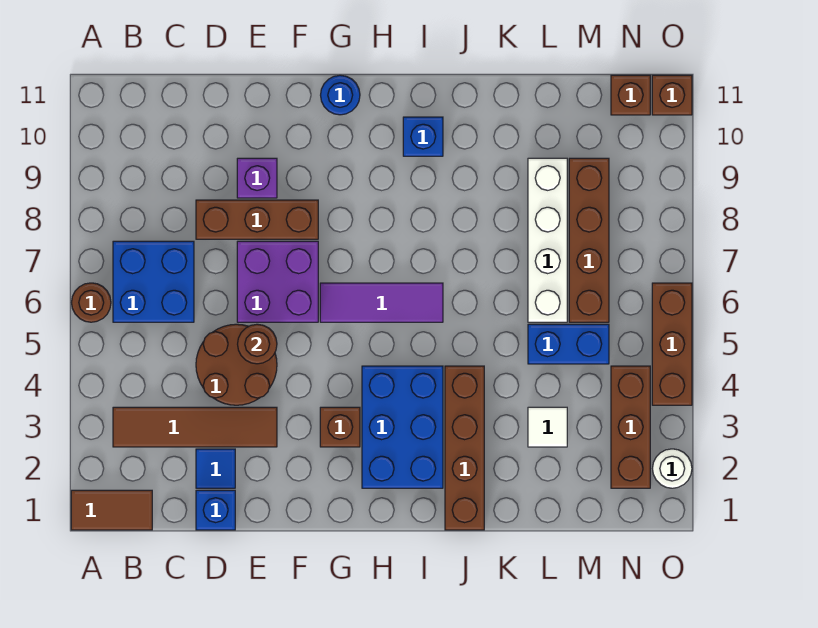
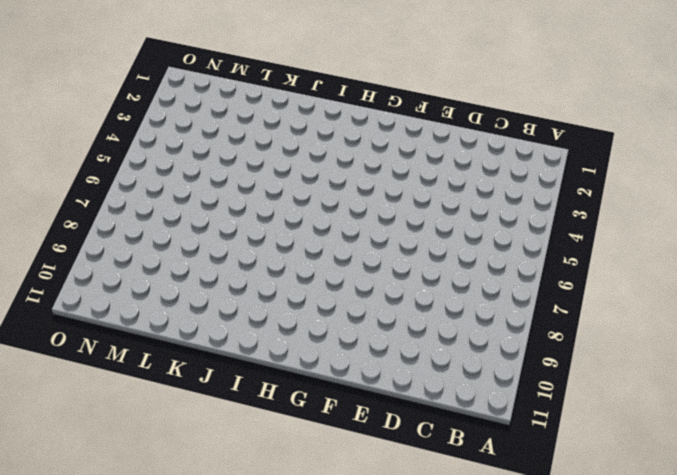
none -> brown 1x2 tile [71,490,152,530]
none -> brown 1x1 round brick [72,283,111,322]
none -> brown 1x4 tile [113,407,277,447]

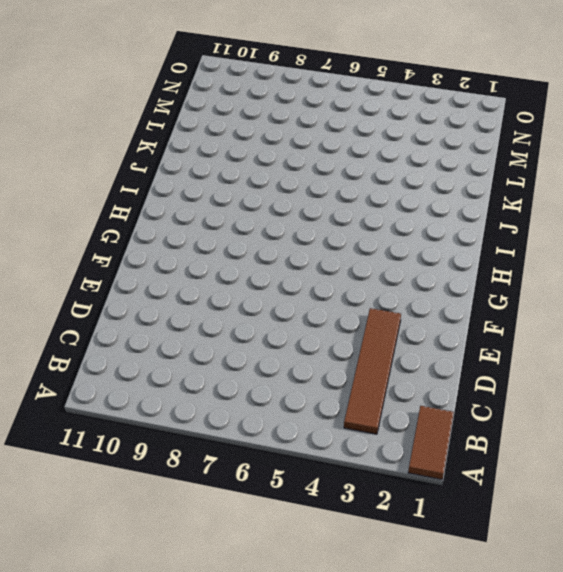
none -> brown 1x1 round brick [72,283,111,322]
none -> blue 2x2 brick [113,241,194,322]
none -> blue 1x1 brick [196,490,235,530]

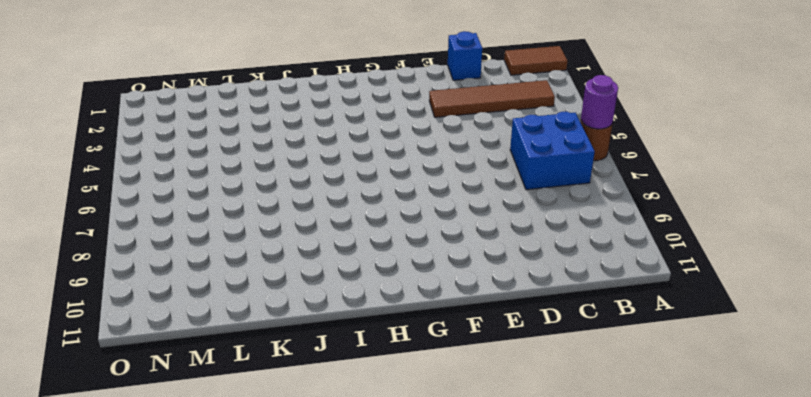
purple 1x1 round brick [581,75,618,129] -> none
none -> blue 1x1 tile [196,449,235,488]
none -> brown 2x2 round brick [196,324,277,405]
none -> brown 1x3 brick [196,200,318,239]

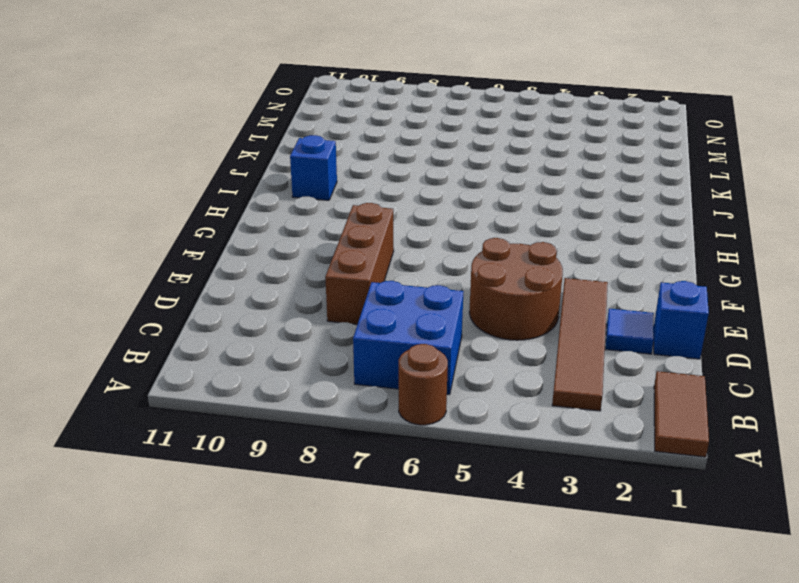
none -> purple 2x2 brick [237,241,318,322]
none -> purple 1x1 brick [237,158,277,198]
none -> brown 1x1 brick [320,407,360,447]

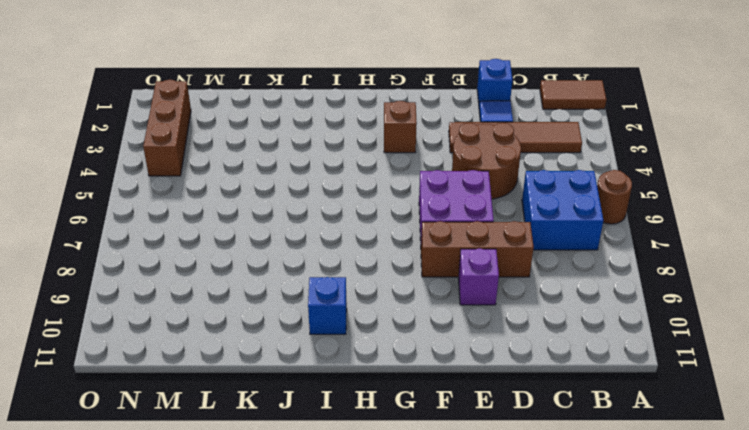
none -> purple 1x3 tile [320,283,443,322]
none -> blue 1x1 round brick [321,75,360,115]
none -> blue 2x3 brick [362,366,443,488]

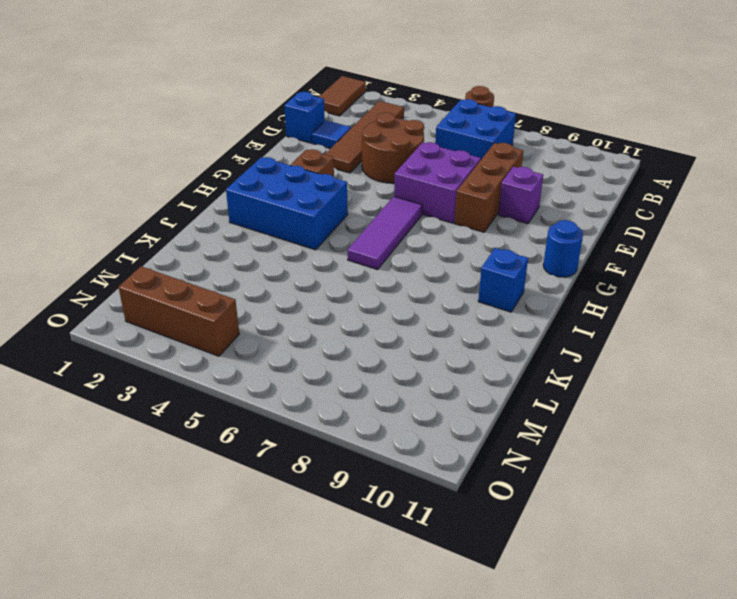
none -> brown 1x4 brick [445,366,484,530]
none -> white 1x1 tile [528,407,567,447]
none -> blue 1x2 brick [528,324,609,364]

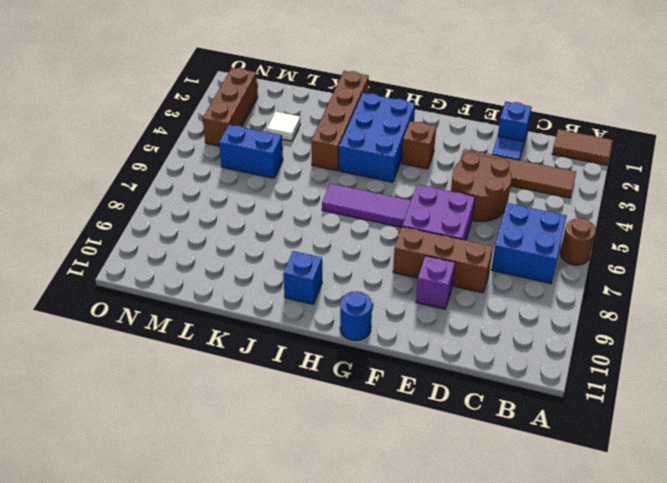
none -> white 1x4 brick [528,158,567,322]
none -> brown 1x4 brick [569,158,609,322]
none -> brown 1x1 brick [611,75,650,115]

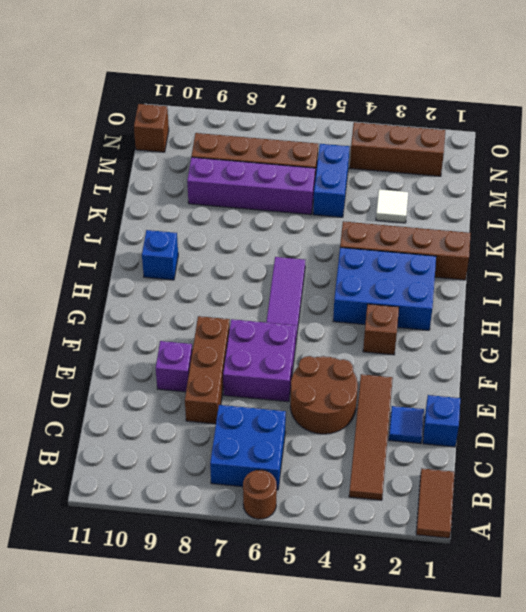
purple 1x4 brick [187,157,315,215] -> white 1x4 brick [528,158,567,322]
none -> blue 1x1 round brick [321,75,360,115]
none -> white 1x1 round brick [653,449,692,488]
none -> brown 1x3 brick [652,283,692,405]

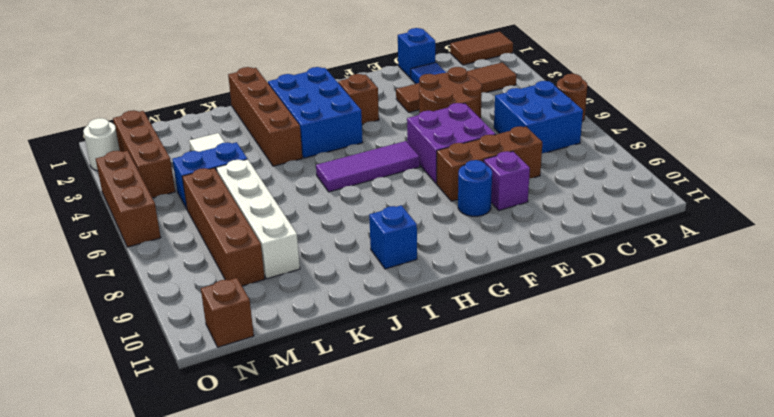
blue 1x1 round brick [458,160,492,216] -> blue 1x1 round brick moved to [321,75,360,115]
none -> brown 1x1 brick [652,75,692,115]
none -> brown 1x1 round brick [238,324,277,364]

